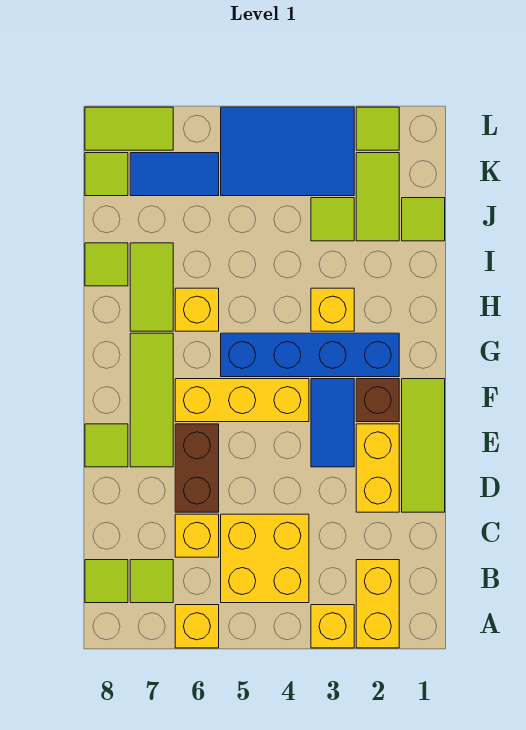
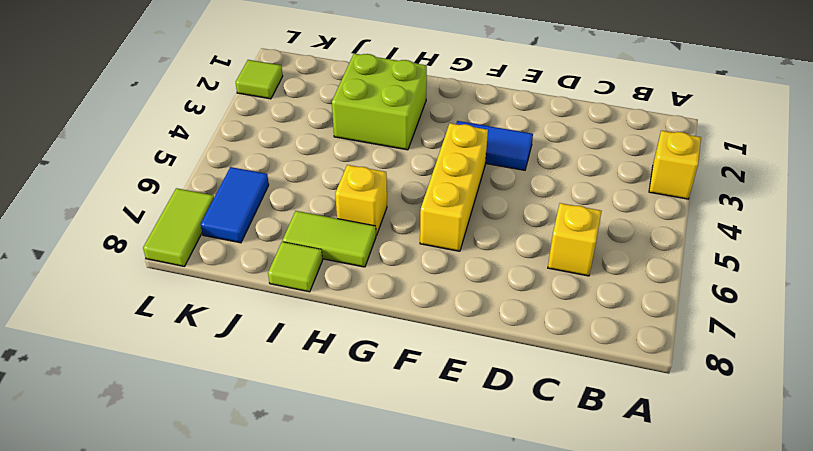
lime 2x2 brick [332,54,427,150] -> yellow 1x1 brick [311,288,354,331]
none -> yellow 1x2 brick [356,560,399,648]
none -> yellow 1x1 brick [175,605,219,648]
none -> yellow 2x2 brick [221,514,309,603]

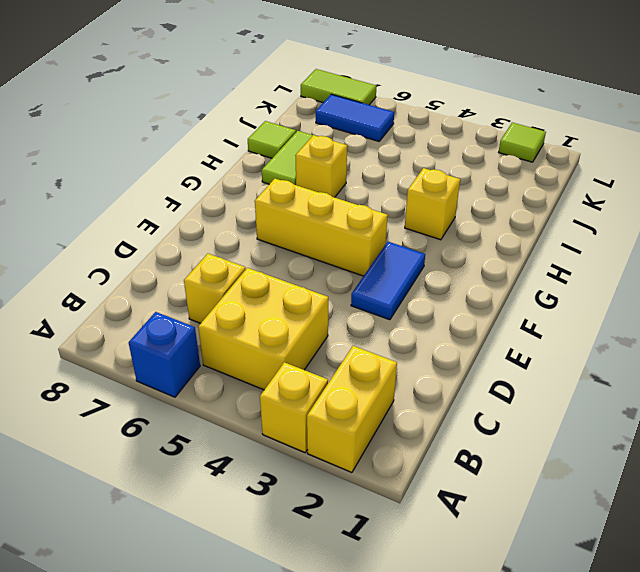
blue 1x1 brick [128,312,200,397] -> yellow 1x1 brick [175,605,219,648]
none -> lime 1x1 tile [130,560,173,603]
none -> lime 1x1 tile [85,560,128,603]
none -> lime 1x3 tile [402,379,445,512]

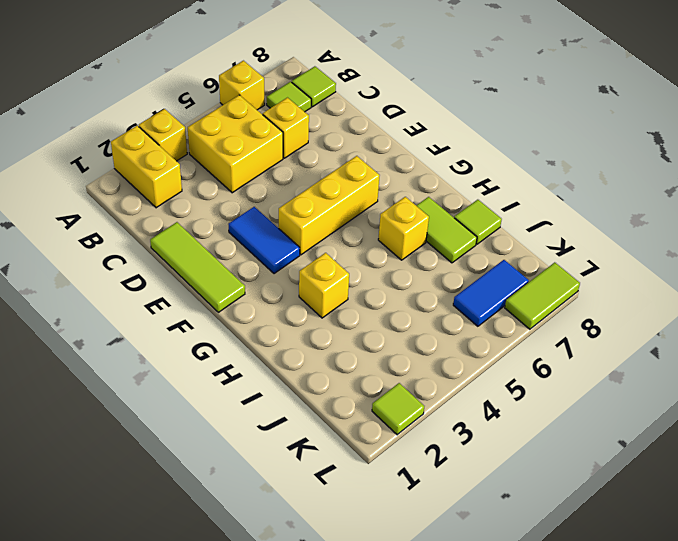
none -> yellow 1x2 brick [356,424,399,512]
none -> brown 1x2 brick [175,424,219,512]
none -> lime 1x3 tile [130,333,173,467]

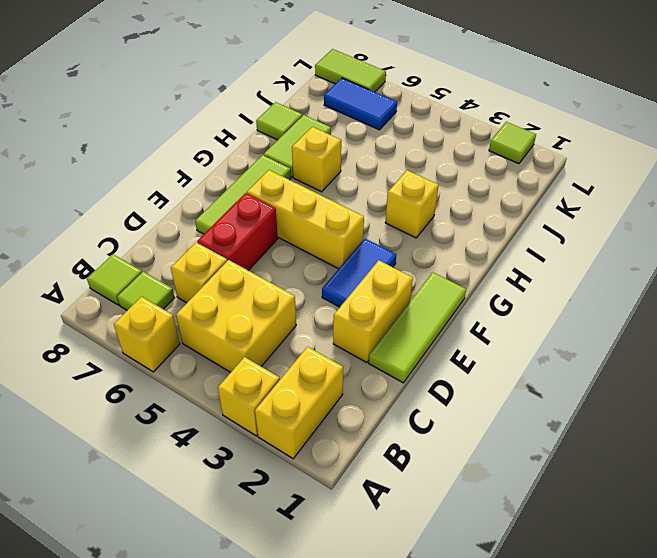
red 1x2 brick [197,193,278,270] -> brown 1x2 brick [175,424,219,512]
none -> lime 1x1 tile [85,424,128,467]
none -> brown 1x1 brick [356,379,399,422]
none -> blue 1x4 brick [221,333,399,377]

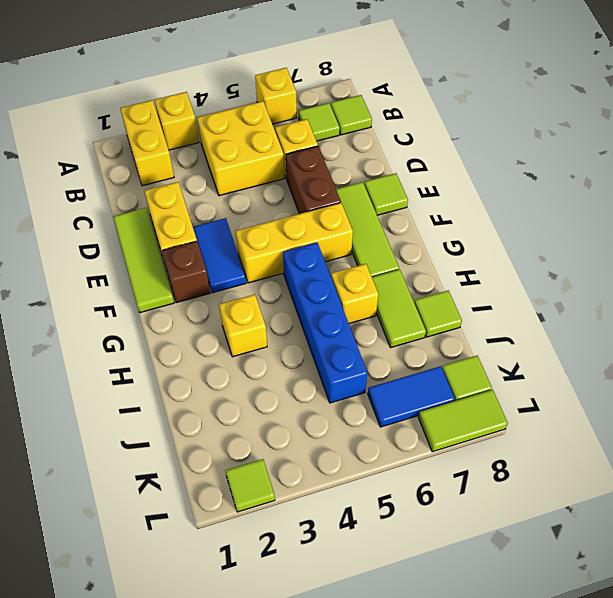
blue 1x4 brick [283,243,368,403] -> blue 1x4 brick turned to [221,333,399,377]
none -> lime 1x1 tile [402,198,445,241]
none -> lime 1x2 tile [356,153,399,241]
none -> lime 1x1 tile [311,198,354,241]

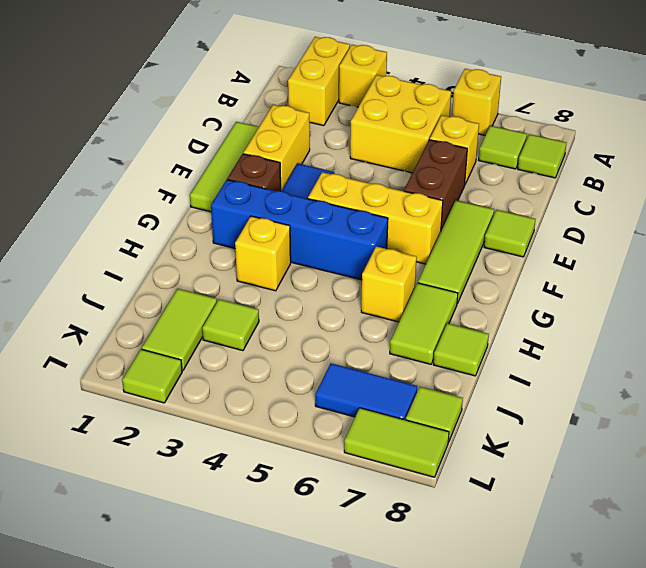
none -> lime 1x1 tile [402,198,445,241]
none -> blue 2x3 tile [221,107,354,196]

